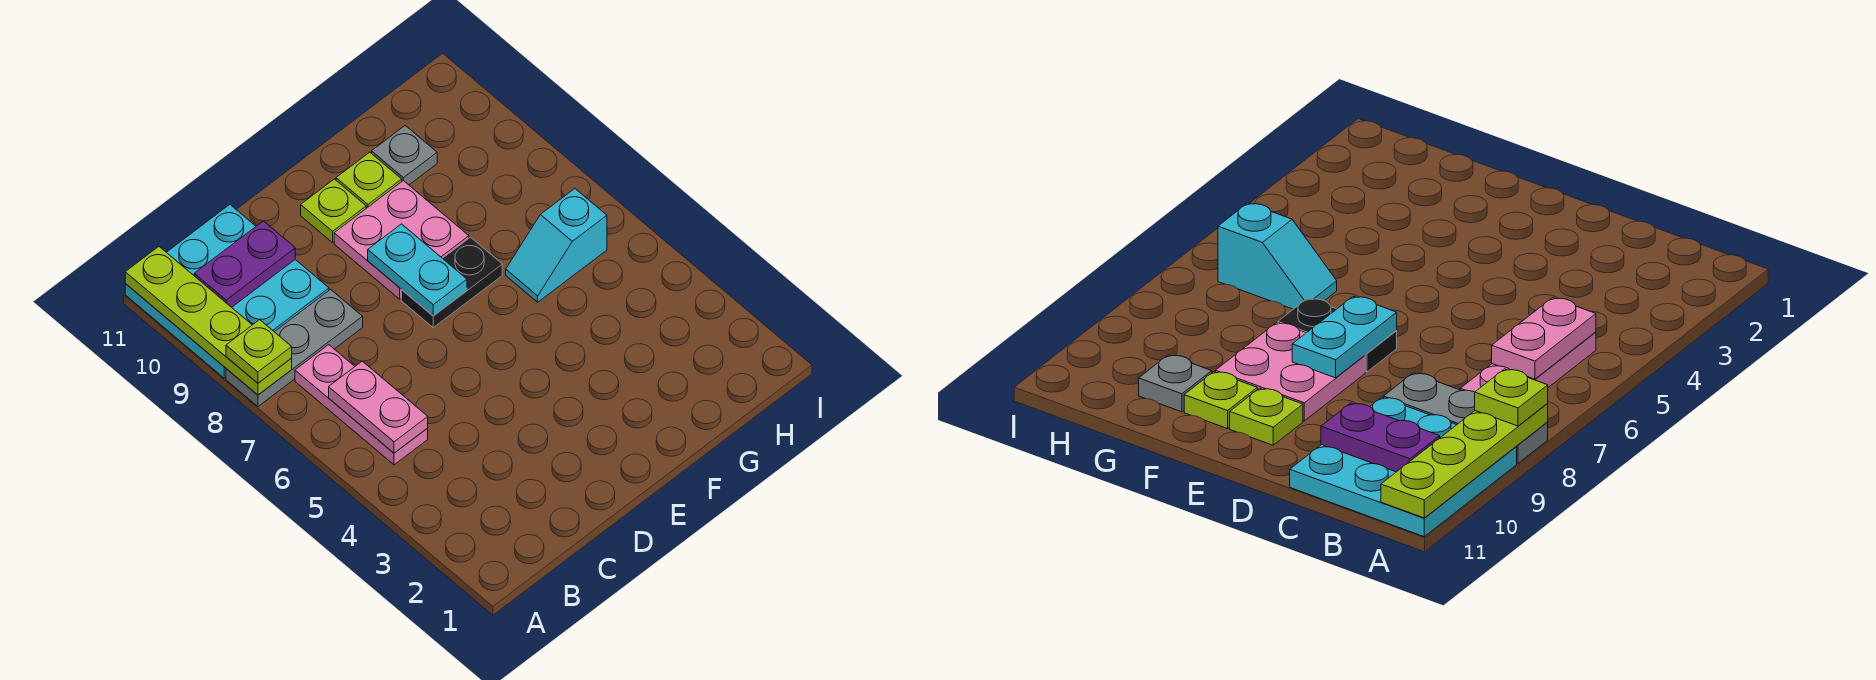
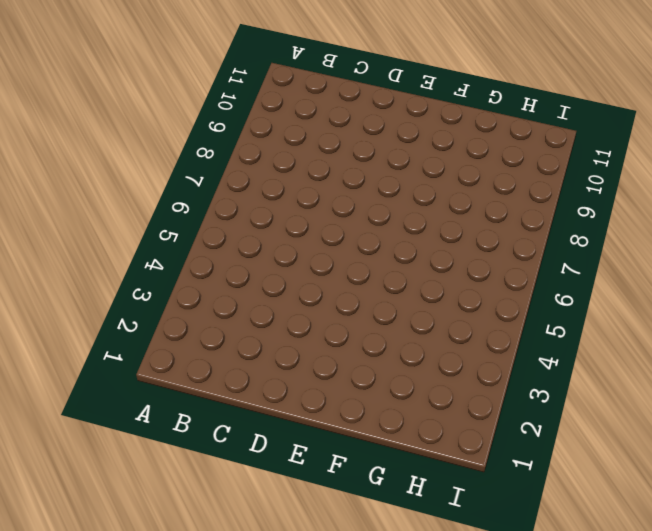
none -> grey 1x3 plate [226,289,363,407]
none -> cyan 3x3 plate [125,205,329,378]
none -> pink 1x3 plate [295,345,428,465]

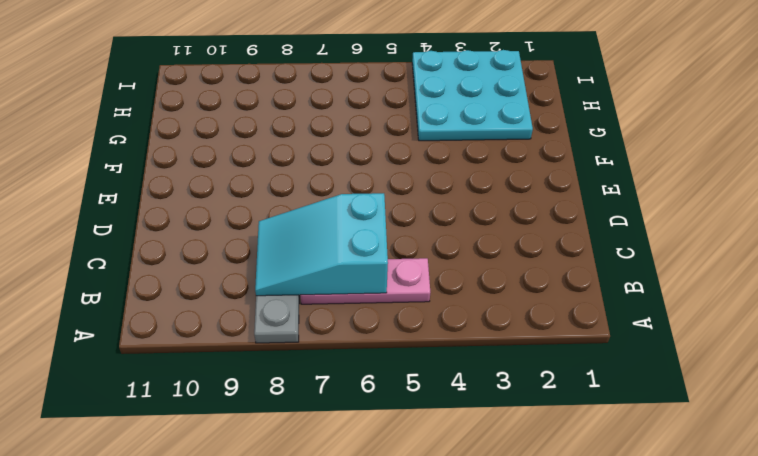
cyan 2x3 slope [255,193,388,296] -> pink 1x2 plate [329,361,428,453]
cyan 3x3 plate [412,50,533,141] -> cyan 3x3 plate moved to [125,205,329,378]
none -> black 1x2 plate [401,237,502,327]
none -> pink 2x2 plate [334,181,469,299]
none -> lime 1x1 plate [301,179,366,243]

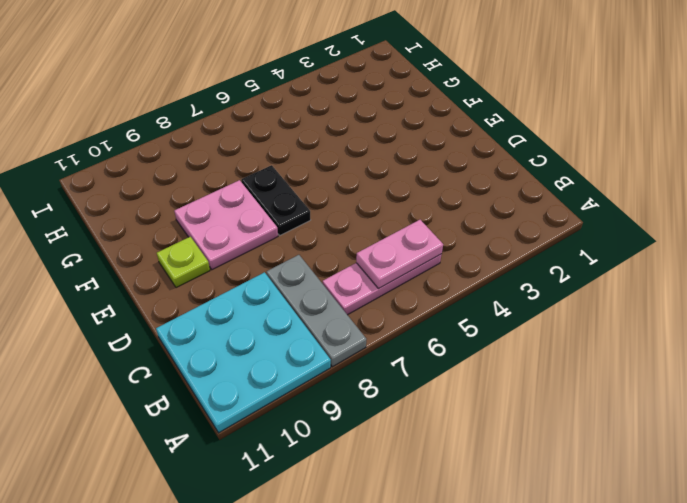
none -> lime 1x1 plate [336,152,402,208]
none -> cyan 1x2 slope [506,189,607,302]
none -> grey 1x1 plate [372,125,437,185]

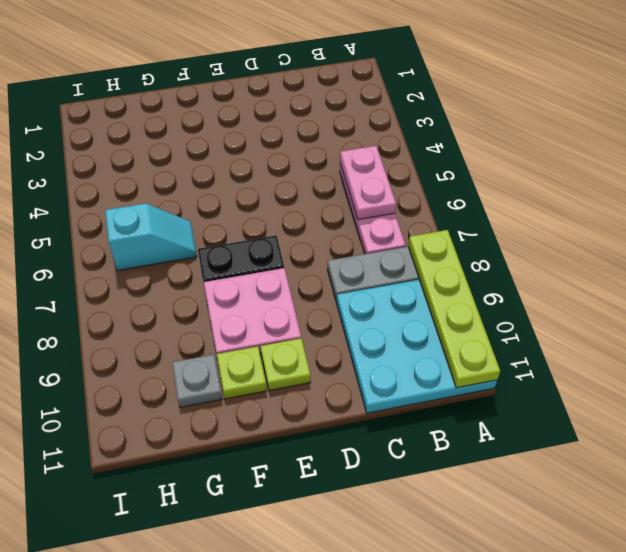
none -> purple 1x2 plate [194,221,295,307]
none -> cyan 1x2 plate [368,224,467,316]
none -> lime 1x1 plate [226,320,292,383]

